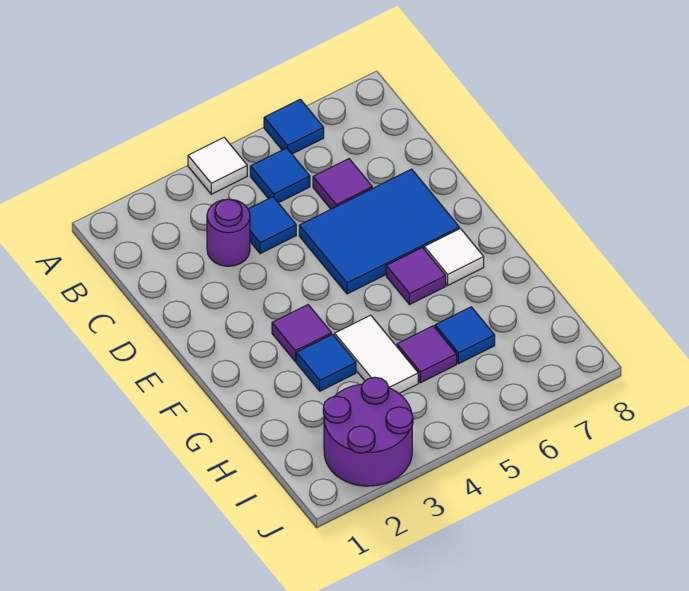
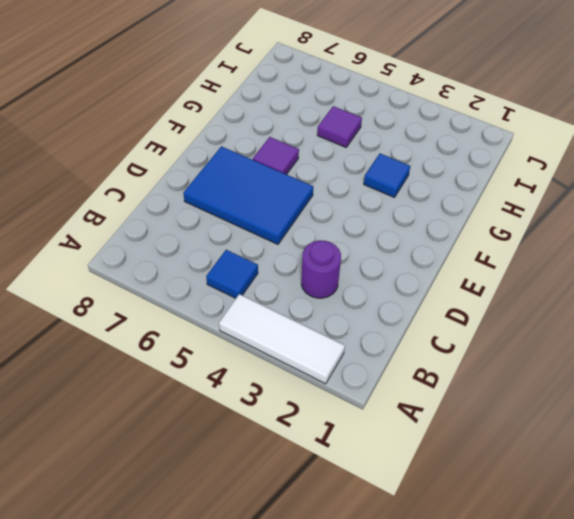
white 1x3 tile [219,294,345,384] -> white 1x1 tile [188,138,247,194]
none -> blue 1x1 tile [264,99,324,154]
none -> blue 1x1 tile [248,197,296,254]
none -> purple 1x1 tile [313,159,372,209]

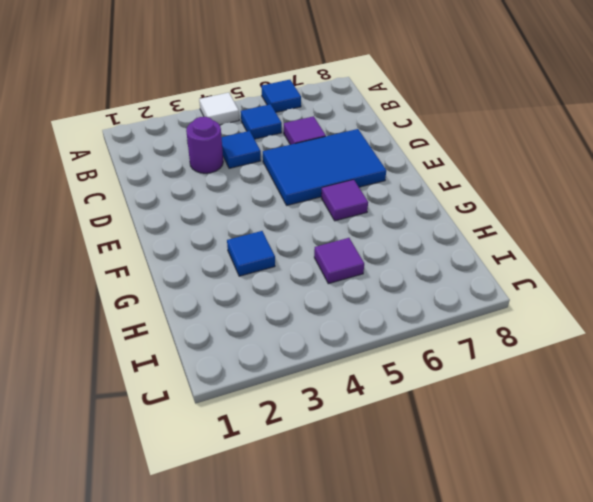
none -> purple 1x1 tile [272,305,332,362]
none -> white 1x1 tile [424,229,484,285]
none -> white 1x2 tile [335,315,418,393]

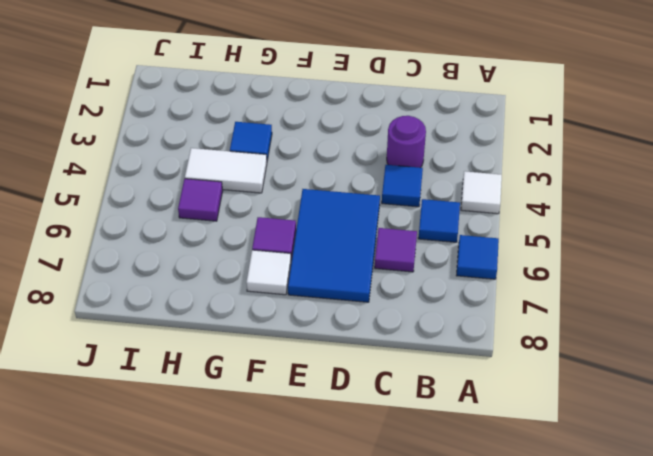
none -> purple 1x1 tile [272,305,332,362]
none -> blue 1x1 tile [435,307,495,364]
none -> purple 2x2 round brick [323,377,413,486]

